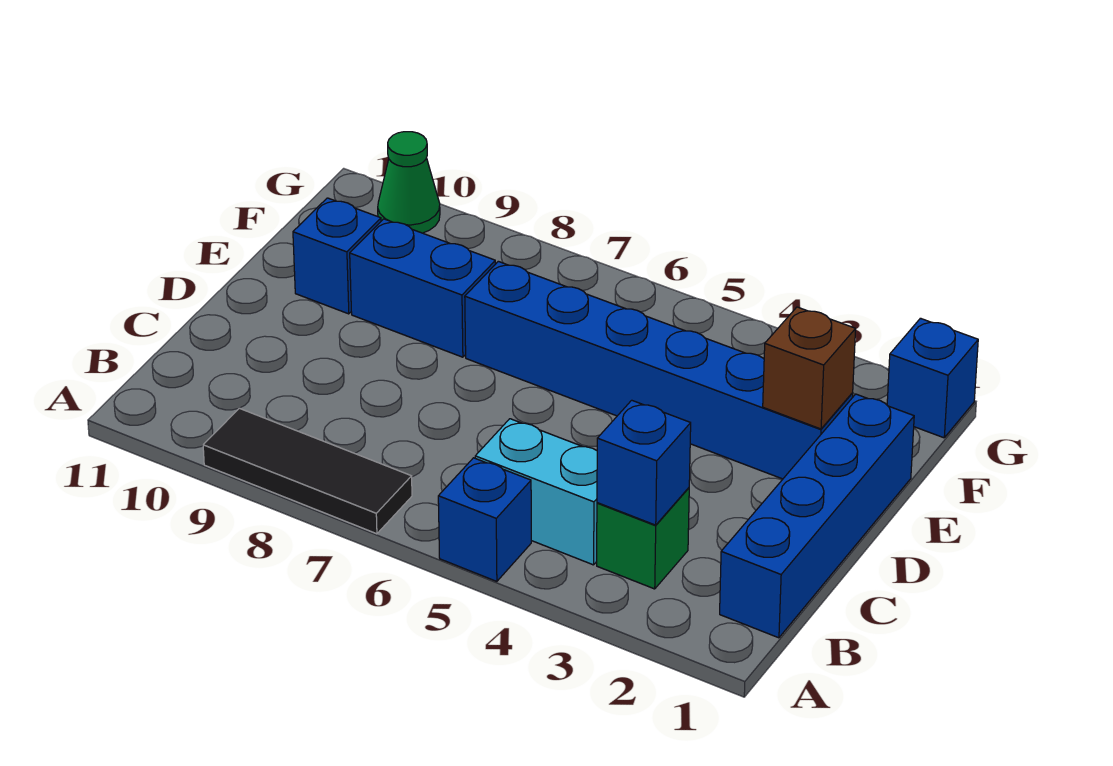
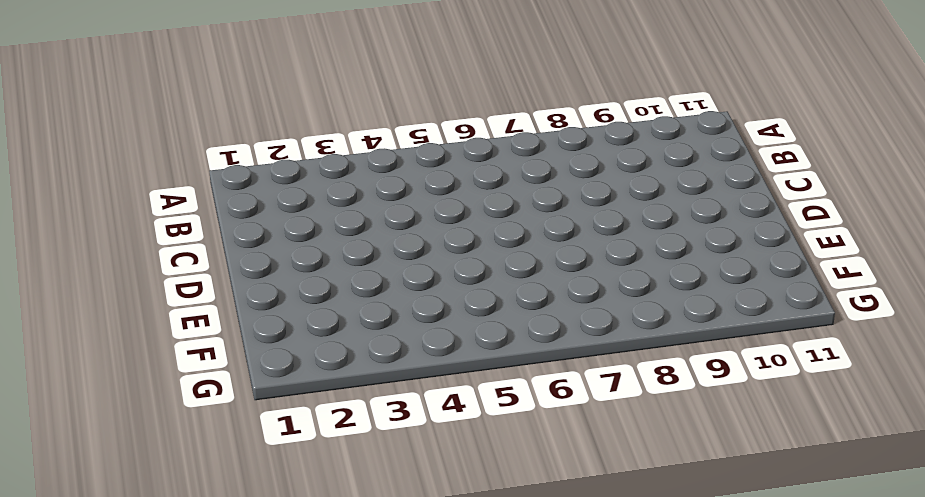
none -> blue 1x1 brick [438,458,531,581]
none -> black 1x3 tile [203,408,412,534]
none -> blue 1x4 brick [720,394,914,638]

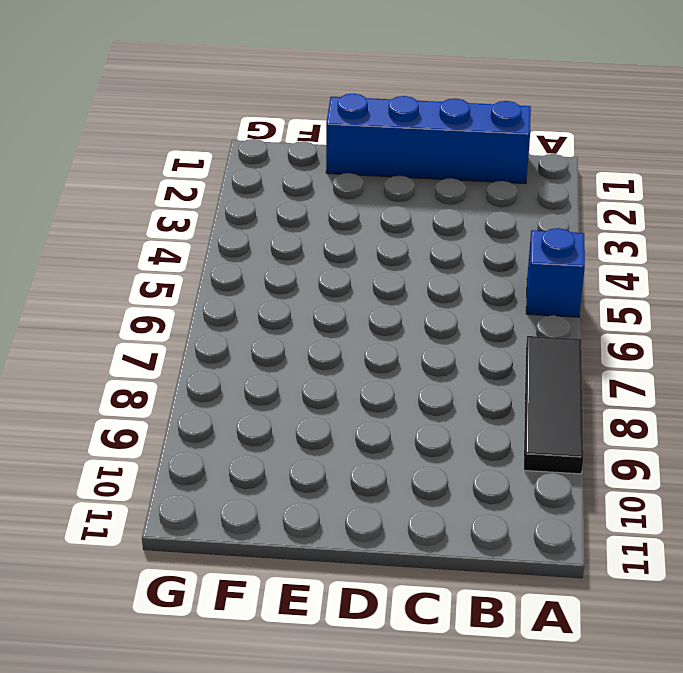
none -> green 1x1 brick [597,488,689,589]
none -> cyan 1x2 brick [475,419,597,565]
none -> blue 1x6 brick [465,261,853,479]

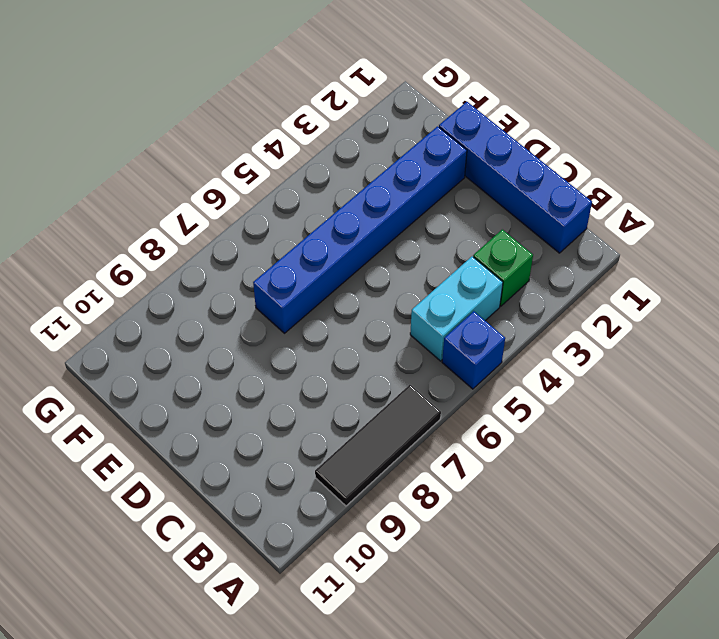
none -> blue 1x2 brick [350,219,496,357]
none -> blue 1x1 brick [293,198,381,314]
none -> blue 1x1 brick [887,318,978,438]

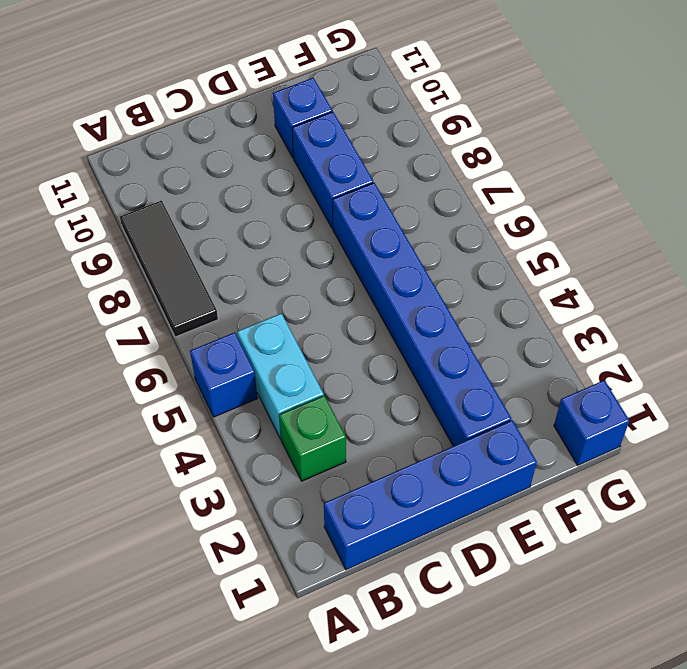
none -> green 1x1 cone [378,132,440,233]
none -> blue 1x1 brick [597,400,691,525]
none -> brown 1x1 brick [763,307,856,429]

